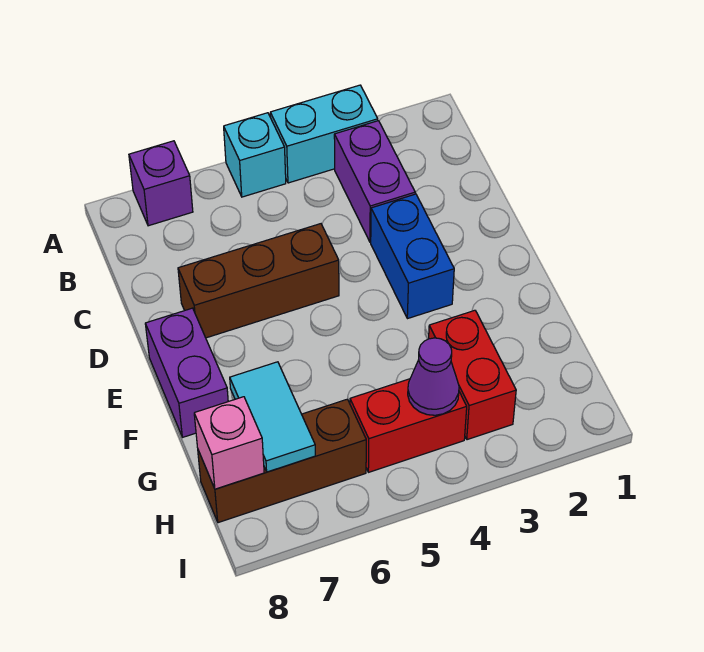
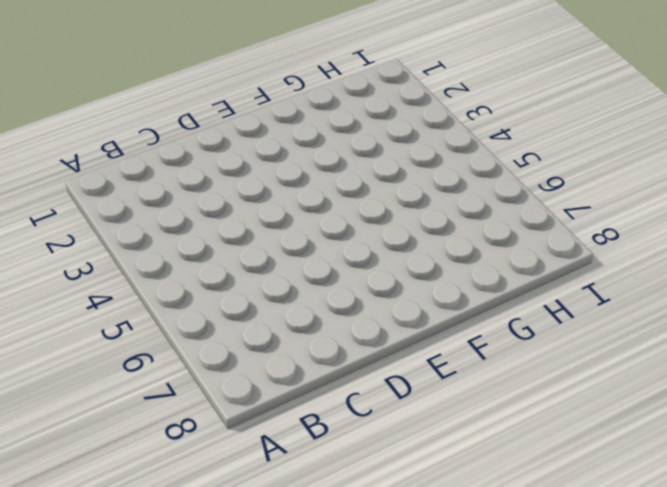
none -> cyan 1x2 brick [270,85,378,183]
none -> cyan 1x1 brick [224,113,286,197]
none -> purple 1x1 brick [129,141,193,226]

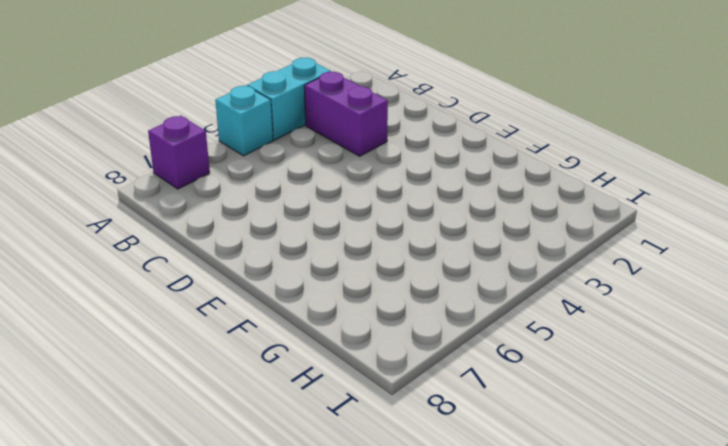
none -> blue 1x2 brick [371,194,454,319]
none -> brown 1x3 brick [178,224,339,338]
none -> purple 1x2 brick [145,308,228,437]

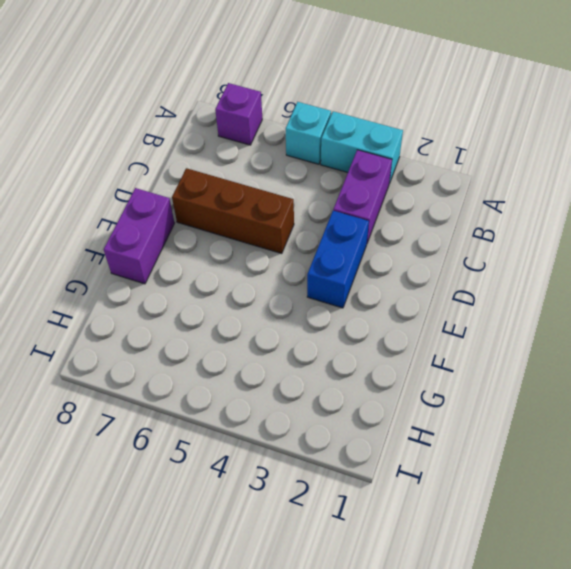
none -> red 1x2 brick [429,310,516,440]
none -> red 1x2 brick [350,379,467,472]
none -> brown 1x3 brick [198,399,366,523]

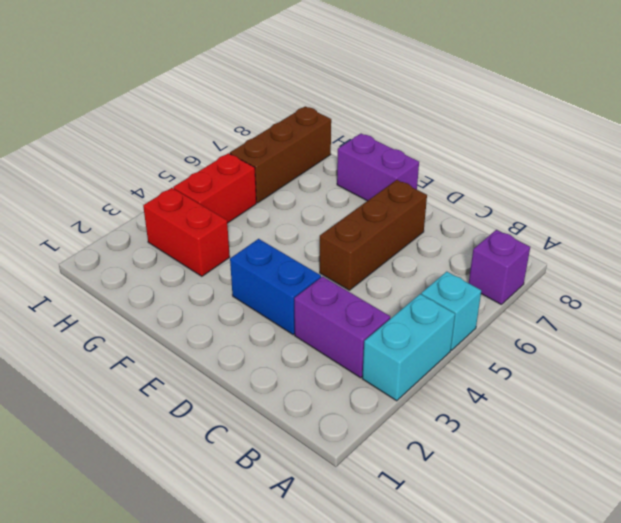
none -> cyan 1x2 tile [230,362,315,472]
none -> purple 1x1 cone [408,338,459,415]
none -> pink 1x1 brick [194,397,264,489]

